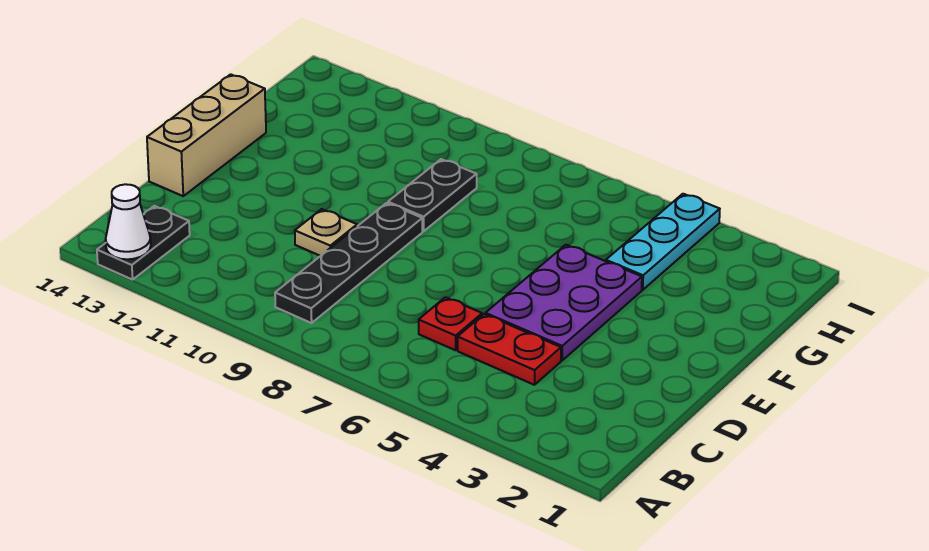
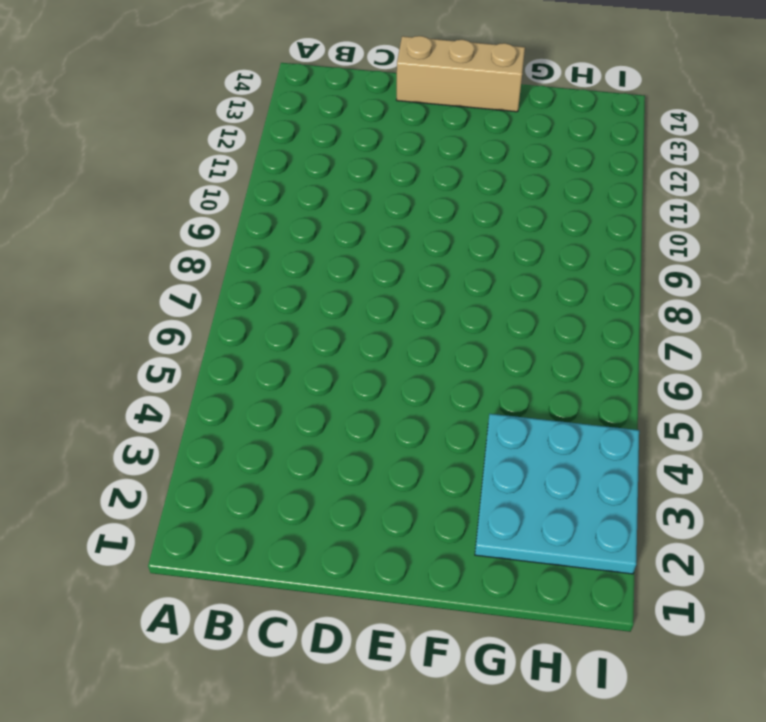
cyan 3x3 plate [475,414,639,574] -> cyan 1x3 plate [606,194,720,290]
none -> black 1x2 plate [97,206,190,280]
none -> black 1x4 plate [275,203,422,323]

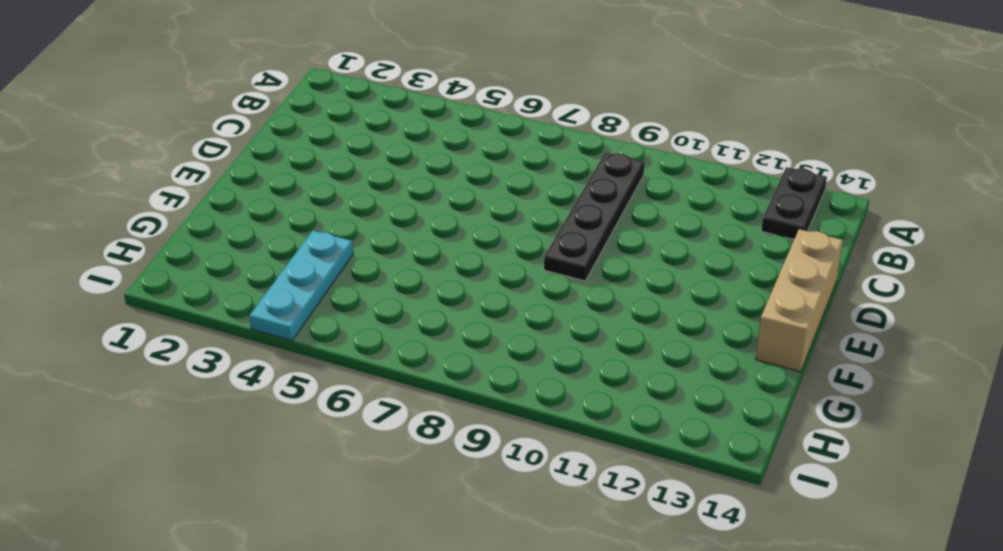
none -> red 1x2 plate [458,314,561,385]
none -> red 1x1 plate [419,297,482,350]

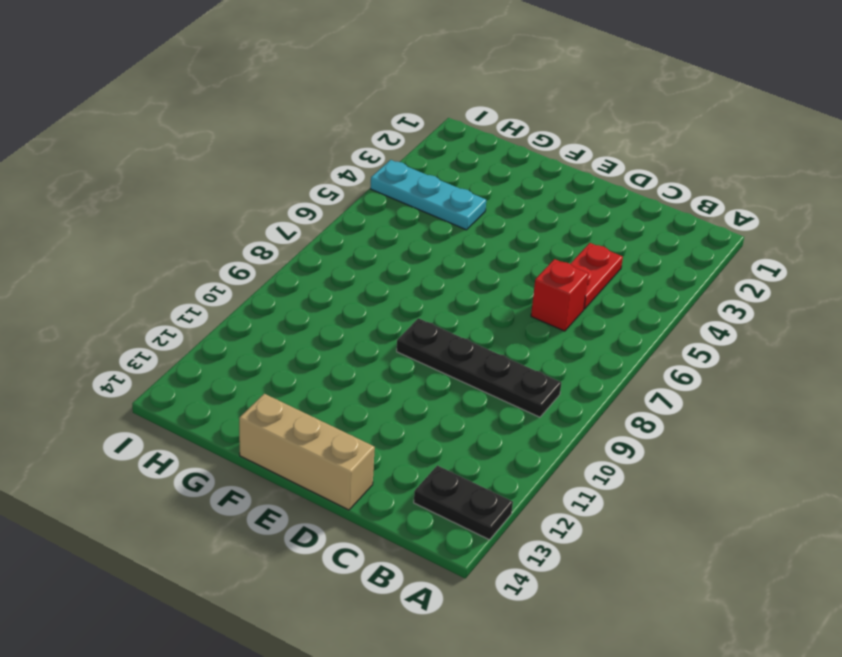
red 1x1 brick [531,259,588,331] -> red 1x1 plate [419,297,482,350]
none -> purple 2x3 plate [485,245,642,361]
none -> tan 1x1 plate [295,209,357,256]

